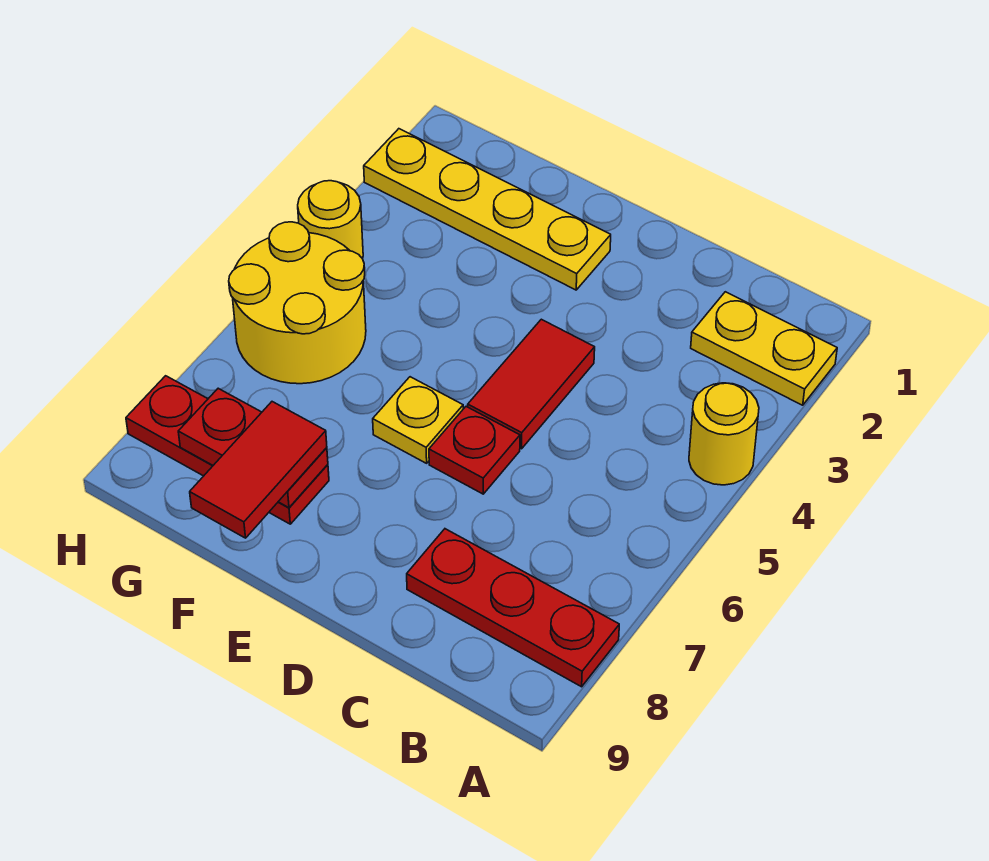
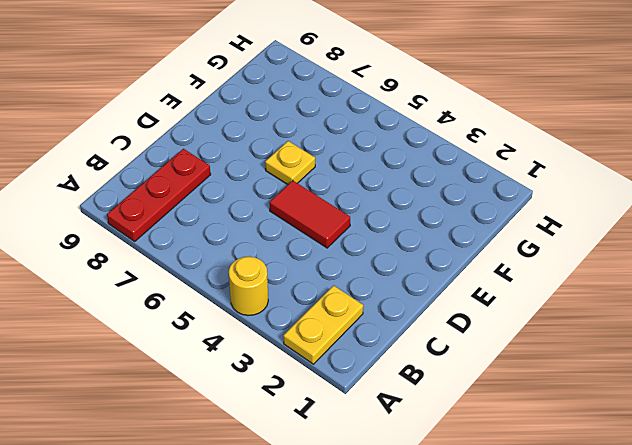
none -> red 1x1 plate [429,407,520,494]
none -> yellow 1x4 plate [364,129,611,290]
none -> red 1x3 plate [126,376,329,524]

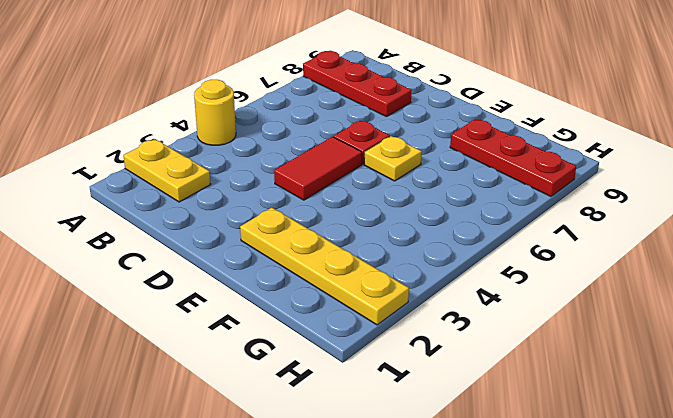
none -> yellow 2x2 round brick [229,222,366,384]
none -> yellow 1x1 round brick [298,181,363,259]
none -> red 1x2 plate [178,388,328,508]

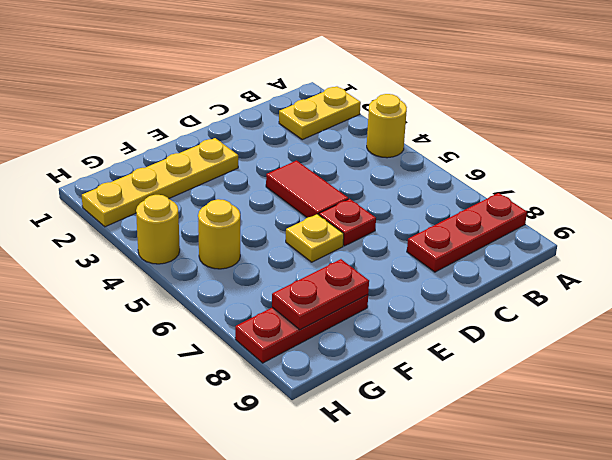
yellow 1x1 round brick [198,199,240,269] -> yellow 2x2 round brick [229,222,366,384]
none -> red 1x2 tile [190,402,327,538]

